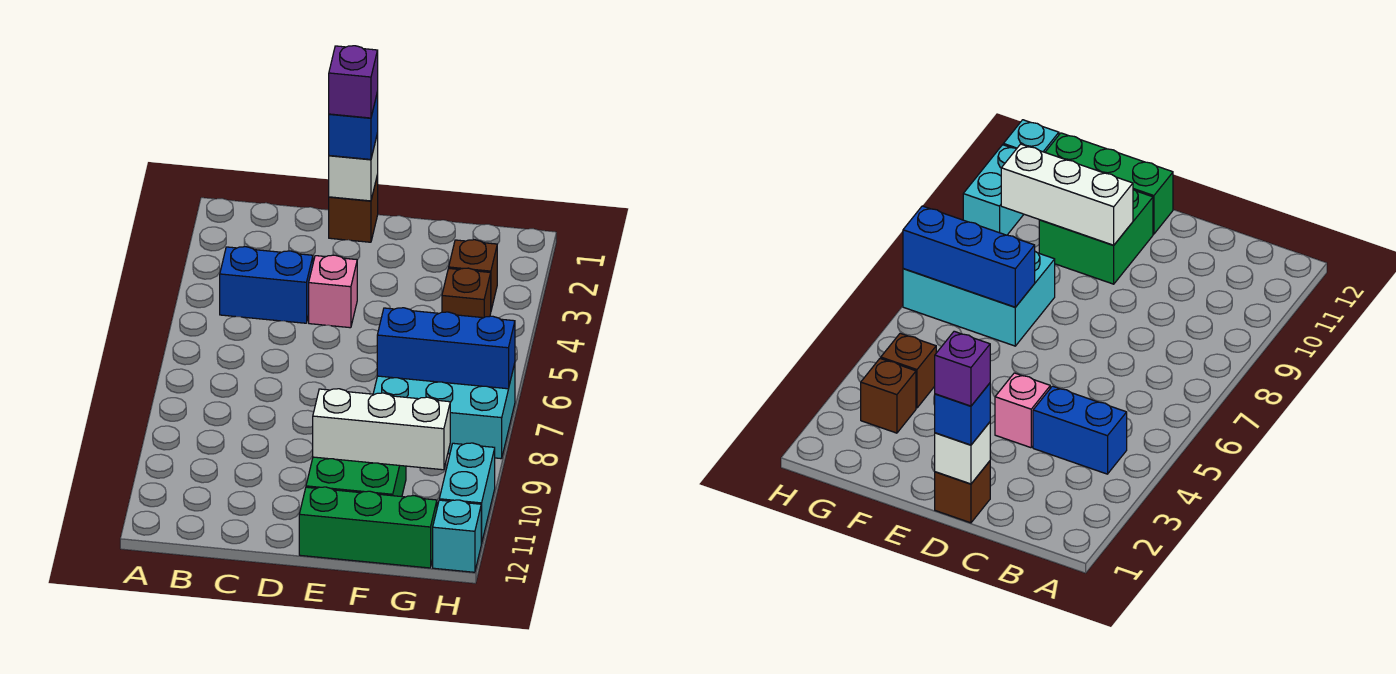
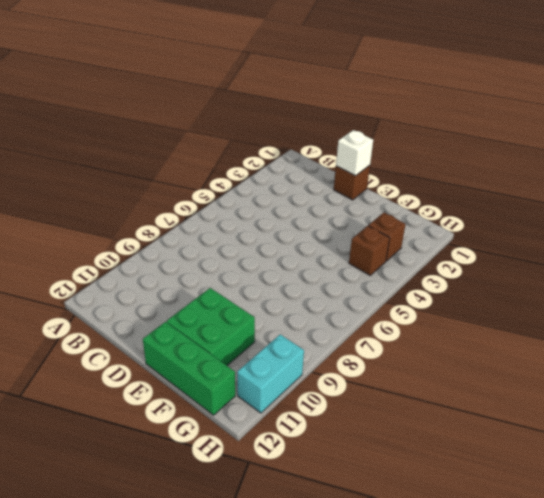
none -> blue 1x2 brick [220,247,313,323]
none -> pink 1x1 brick [309,255,357,328]
none -> cyan 2x3 brick [373,364,515,459]

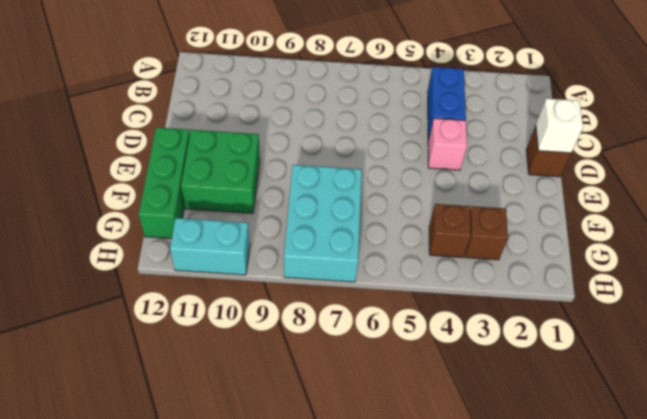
none -> cyan 1x1 brick [433,500,481,572]
none -> white 1x3 brick [313,389,450,470]
none -> blue 1x3 brick [377,308,515,389]

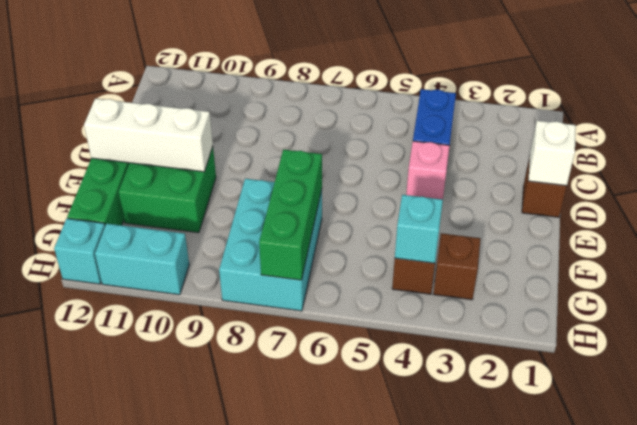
white 1x3 brick [84,99,213,172] -> white 1x3 brick turned to [313,389,450,470]
green 1x3 brick [259,149,322,280] -> blue 1x3 brick [377,308,515,389]
cyan 1x1 brick [395,195,443,263] -> none
none -> blue 1x1 brick [329,92,378,159]
none -> purple 1x1 brick [329,46,378,118]

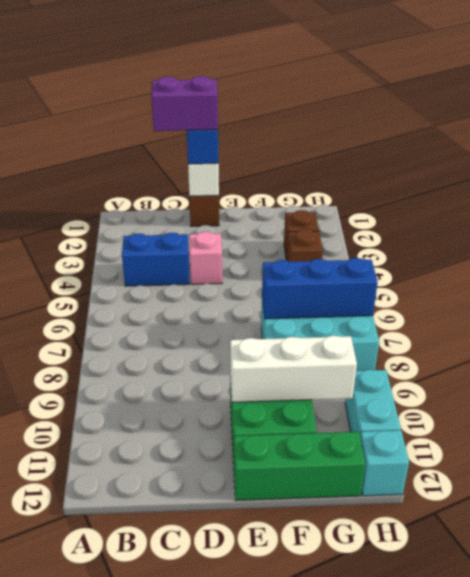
purple 1x2 brick [151,76,218,131] -> purple 1x1 brick [329,46,378,118]

